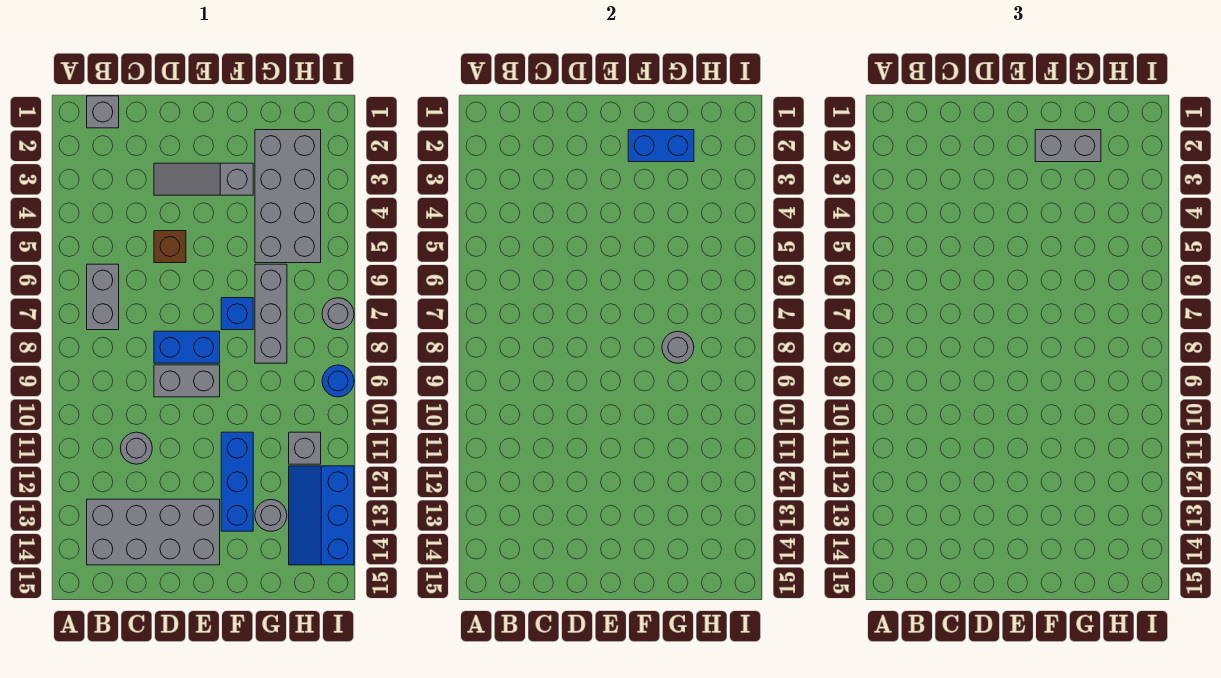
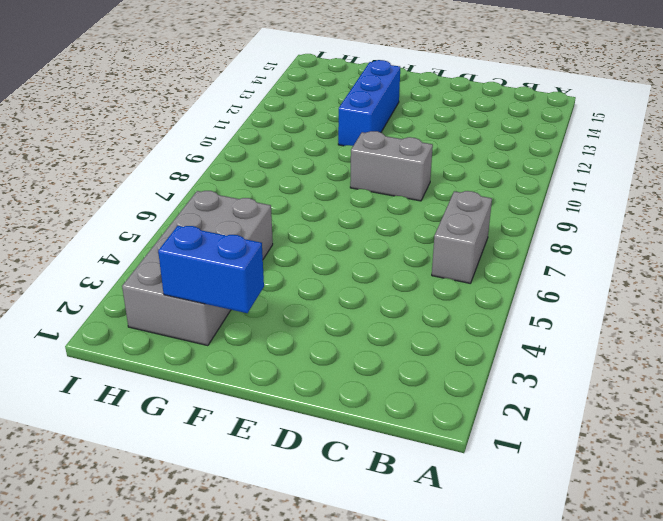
none -> grey 1x1 brick [87,96,119,128]
none -> grey 2x4 brick [87,499,220,565]
none -> grey 1x1 round brick [120,432,152,464]

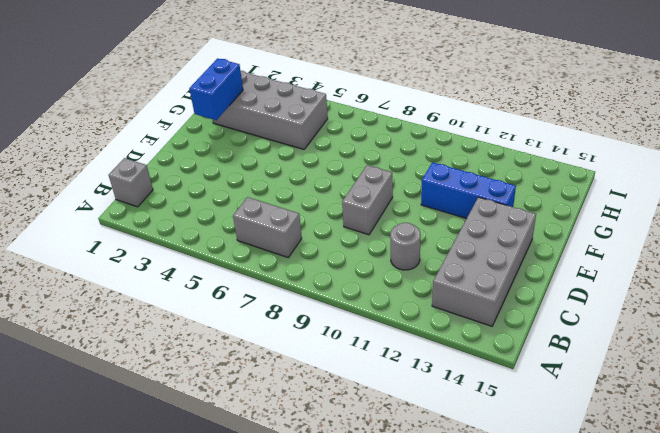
none -> grey 1x3 slope [154,163,253,195]
none -> brown 1x1 brick [154,231,186,263]
none -> blue 1x2 brick [154,331,220,363]

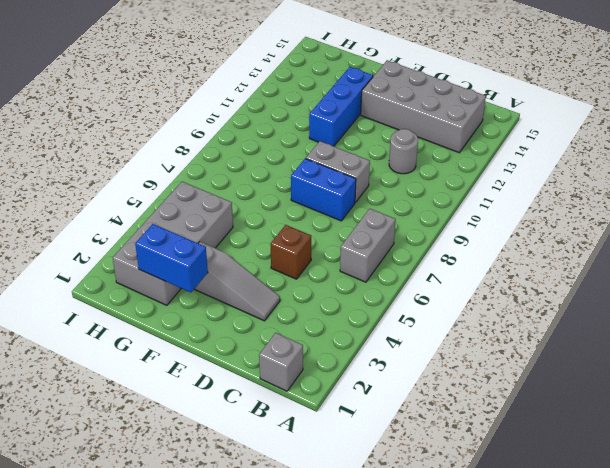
none -> blue 1x1 brick [221,298,253,330]
none -> grey 1x3 brick [255,264,287,363]
none -> grey 1x1 round brick [255,500,287,531]

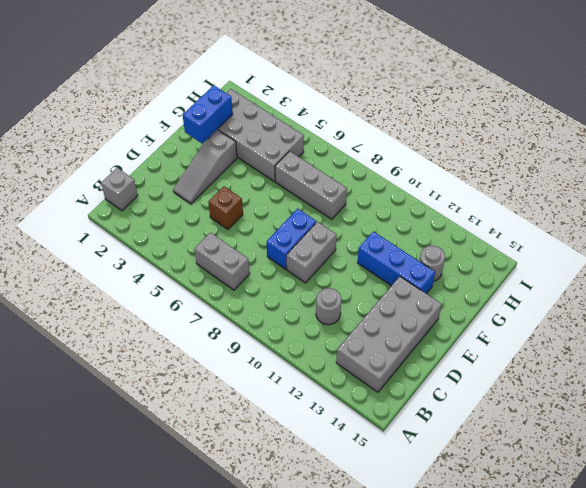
none -> blue 1x1 brick [221,298,253,330]
none -> grey 1x1 brick [289,432,321,464]
none -> blue 2x3 slope [289,466,354,565]

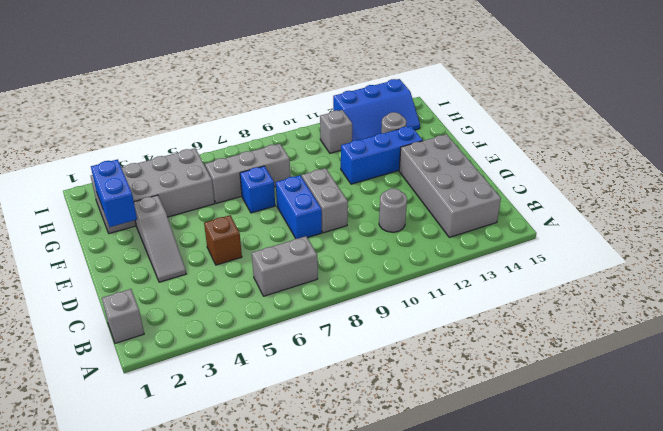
none -> grey 1x1 round brick [322,298,354,330]
none -> blue 1x1 round brick [322,365,354,397]
none -> grey 1x1 round brick [662,331,694,363]

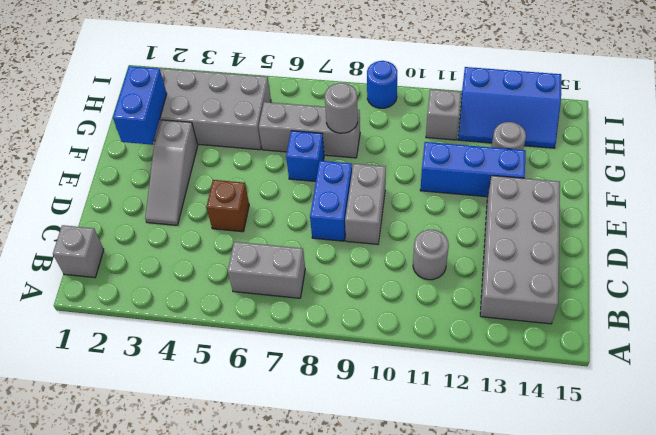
none -> grey 1x1 round brick [322,298,354,330]
none -> grey 1x2 brick [1035,130,1101,162]

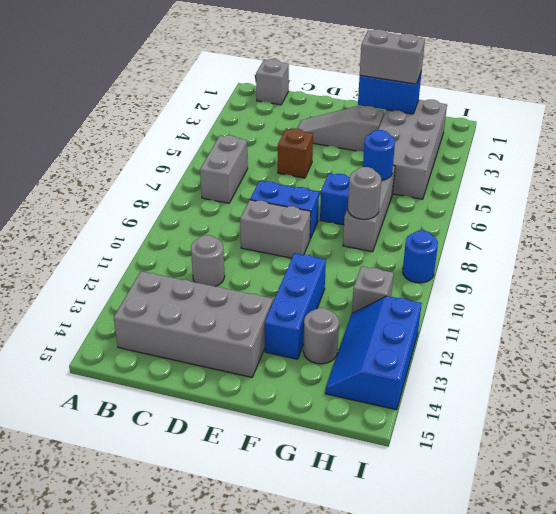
blue 1x1 round brick [363,130,395,180] -> none
none -> grey 1x1 round brick [322,298,354,330]

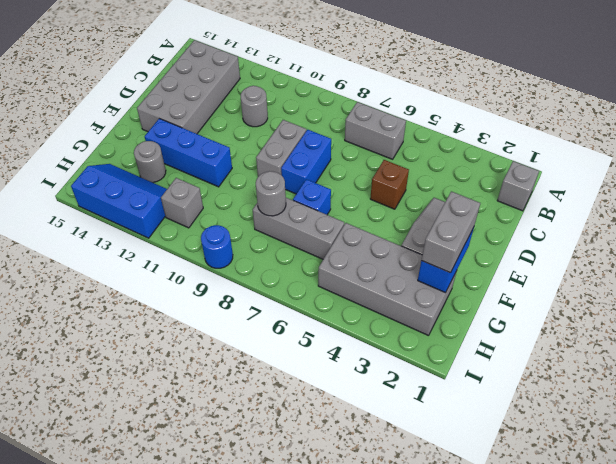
none -> grey 1x1 round brick [322,298,354,330]

